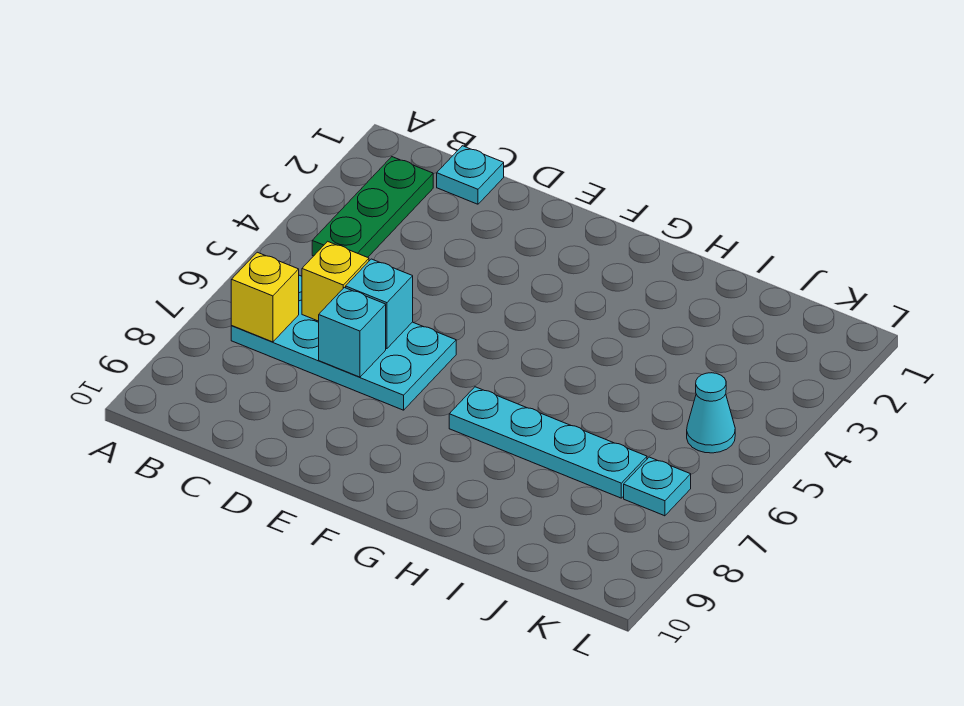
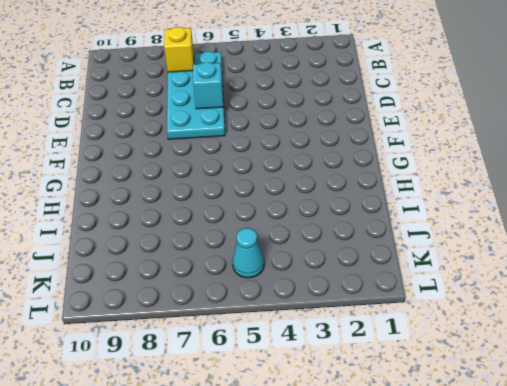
none -> green 1x3 plate [312,157,433,257]
none -> cyan 1x1 plate [437,146,504,204]

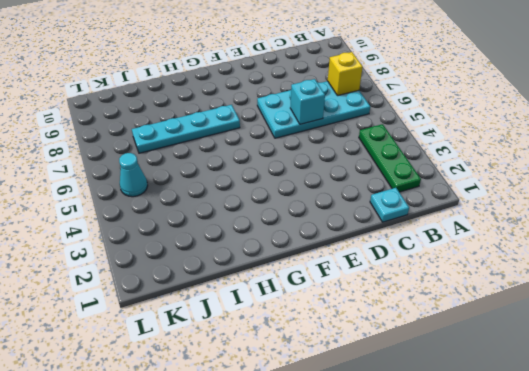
none -> cyan 1x1 plate [624,457,691,516]
none -> yellow 1x1 brick [302,241,369,321]

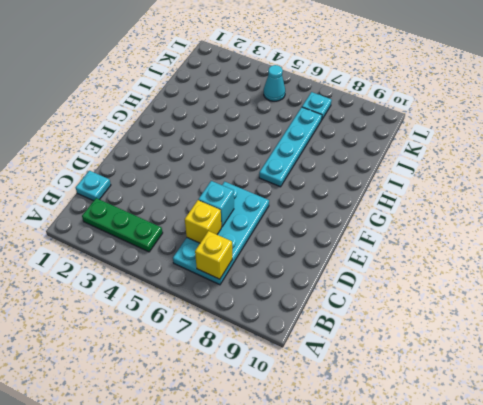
none -> cyan 1x1 brick [319,287,386,377]

